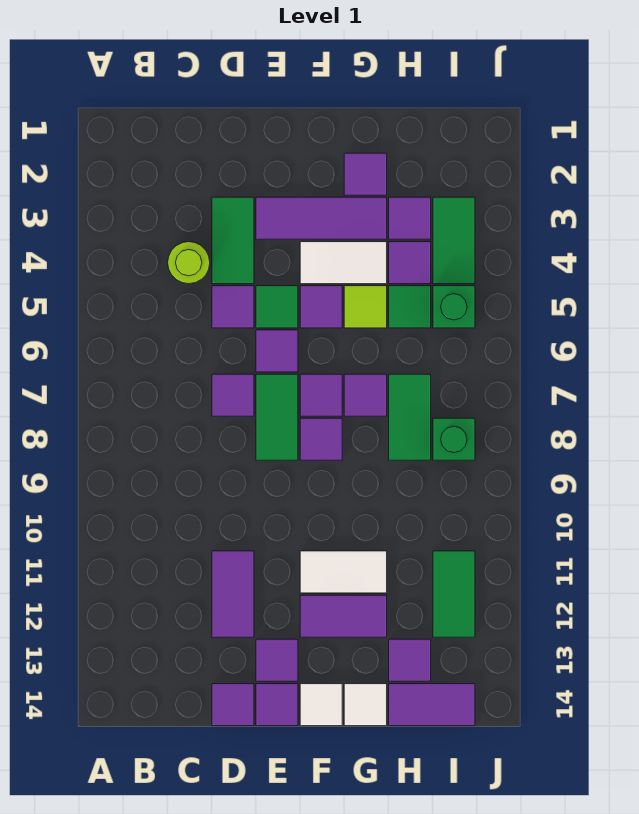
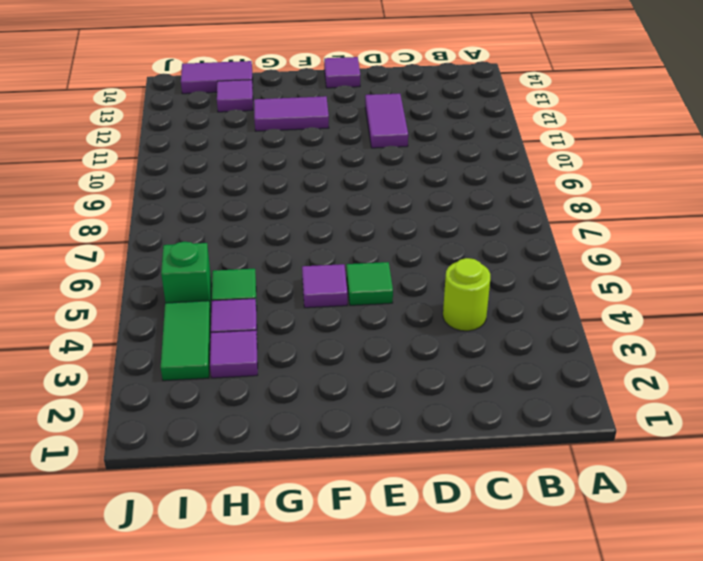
none -> green 1x2 tile [212,197,254,284]
none -> purple 1x1 tile [212,286,254,328]
none -> purple 1x1 tile [212,374,254,416]
none -> purple 1x1 tile [212,684,254,726]

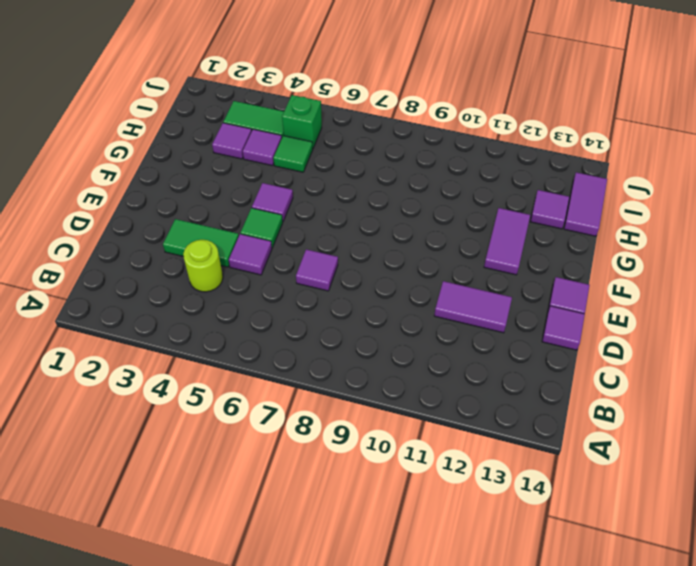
none -> purple 1x3 tile [256,197,387,239]
none -> purple 1x1 tile [256,330,298,372]
none -> green 1x2 tile [256,374,298,460]
none -> purple 1x1 tile [256,639,298,681]

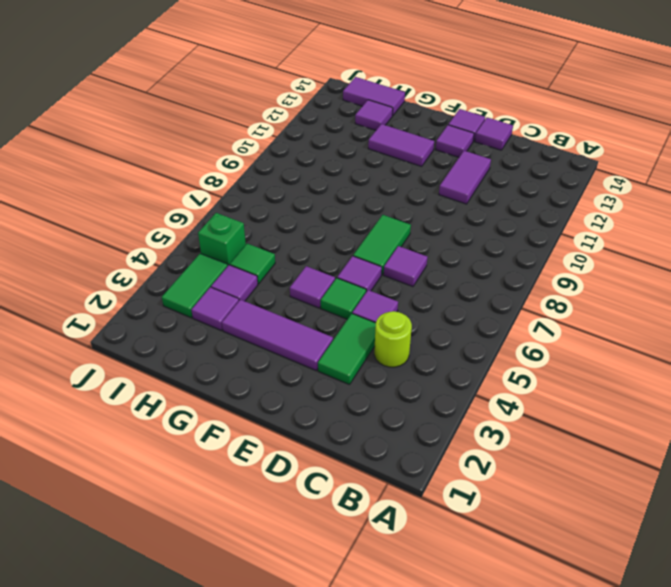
none -> white 1x2 tile [300,242,387,284]
none -> purple 1x1 tile [300,374,342,416]
none -> purple 1x1 tile [300,418,342,460]
none -> white 1x2 tile [300,551,387,593]

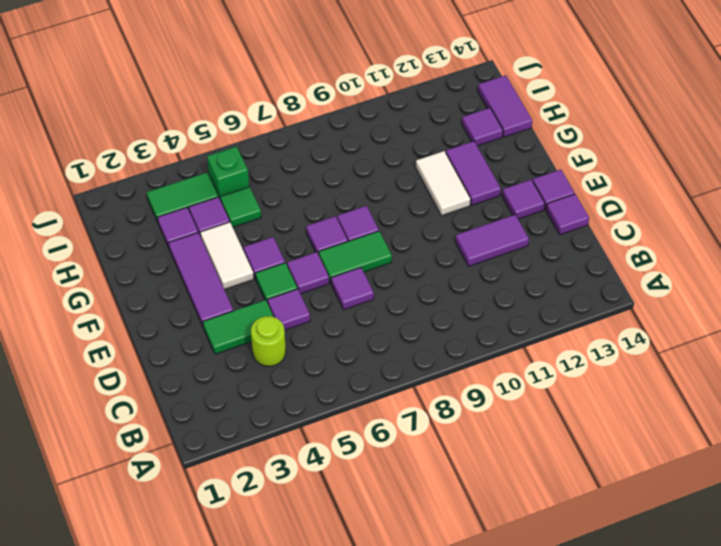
none -> white 1x1 tile [300,684,342,726]
none -> purple 1x1 tile [344,153,387,195]
none -> lime 1x1 tile [344,286,387,328]
none -> purple 1x1 tile [344,374,387,416]

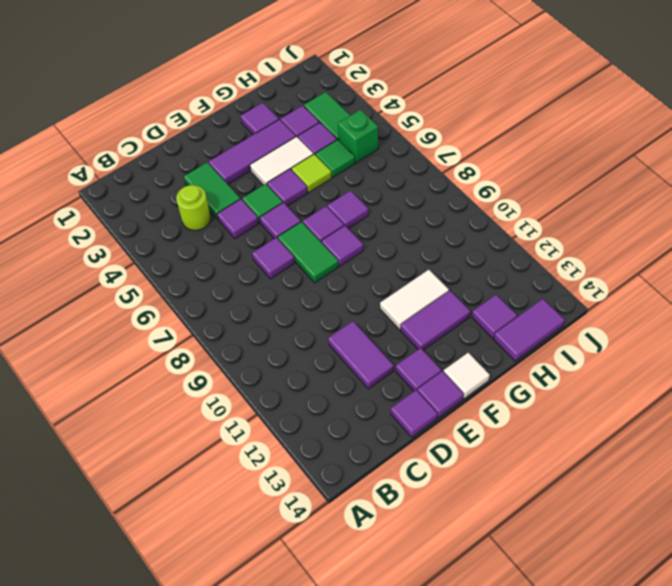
none -> white 1x1 tile [344,684,387,726]
none -> green 1x2 tile [389,374,431,460]
none -> green 1x1 brick [433,418,475,460]
none -> green 1x2 tile [433,551,475,637]

